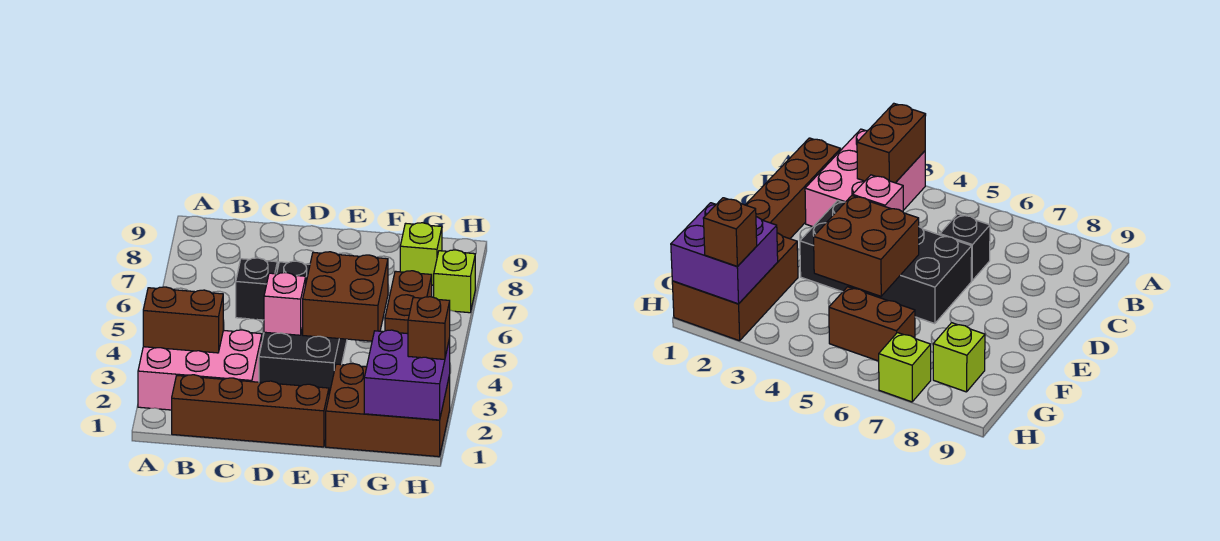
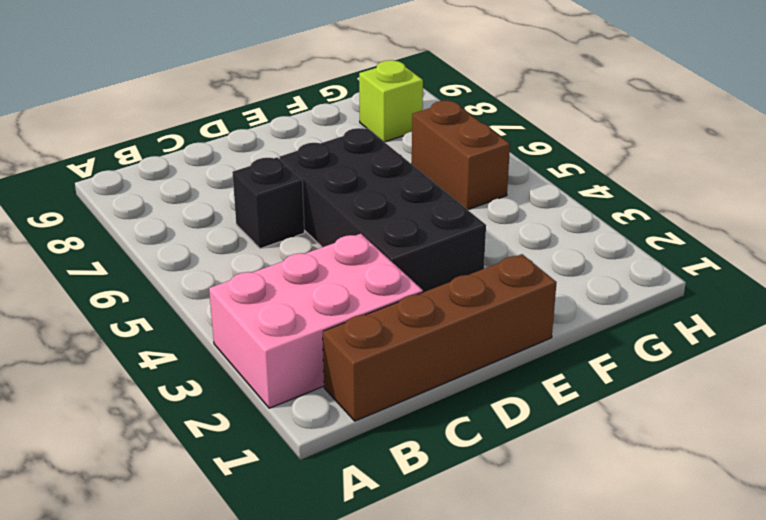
none -> brown 2x3 brick [326,364,450,457]
none -> lime 1x1 brick [434,250,475,313]
none -> brown 1x2 brick [143,287,223,353]

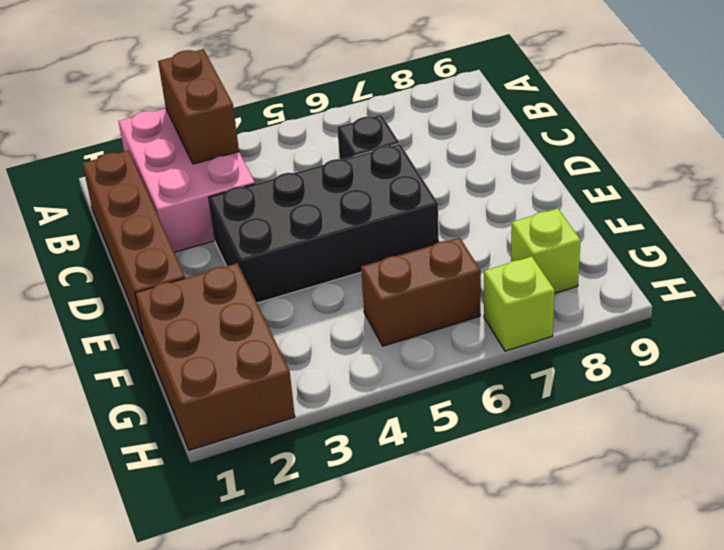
none -> pink 1x1 brick [264,273,306,335]
none -> brown 2x2 brick [303,252,388,341]
none -> purple 2x2 brick [364,330,450,420]

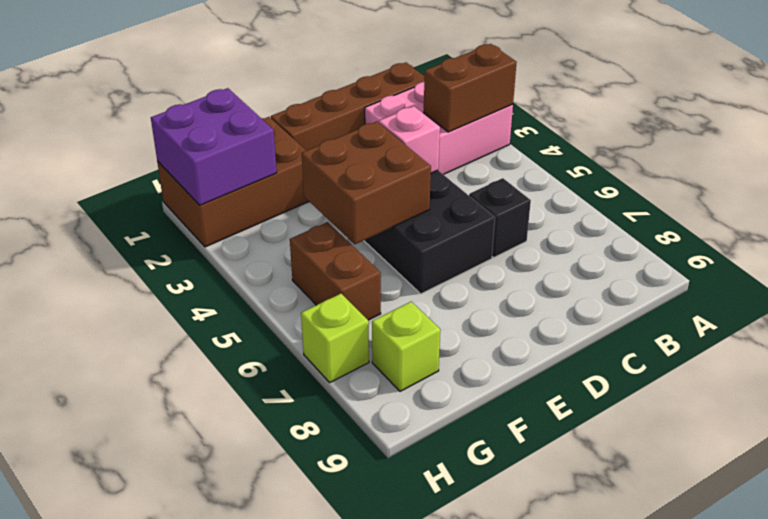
none -> brown 1x1 brick [408,297,450,359]

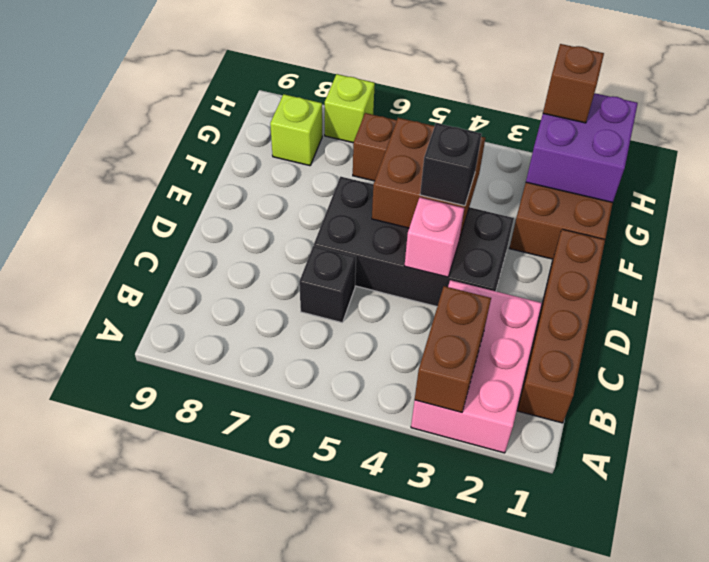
black 1x1 brick [420,123,482,206] -> none

